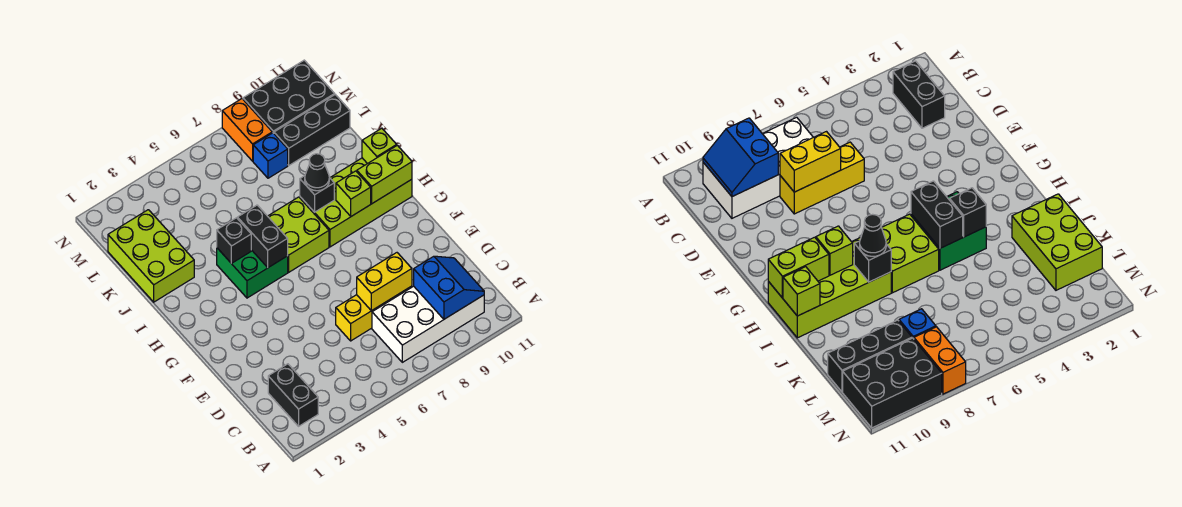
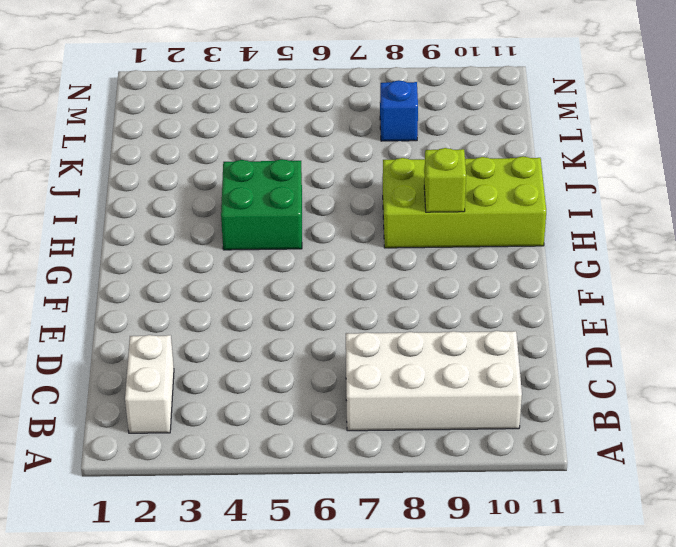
white 1x2 brick [125,335,174,433] -> black 1x2 brick [268,364,318,426]
none -> yellow 1x3 brick [336,286,412,341]
none -> lime 2x2 brick [268,197,329,272]
none -> lime 2x3 brick [108,210,194,302]

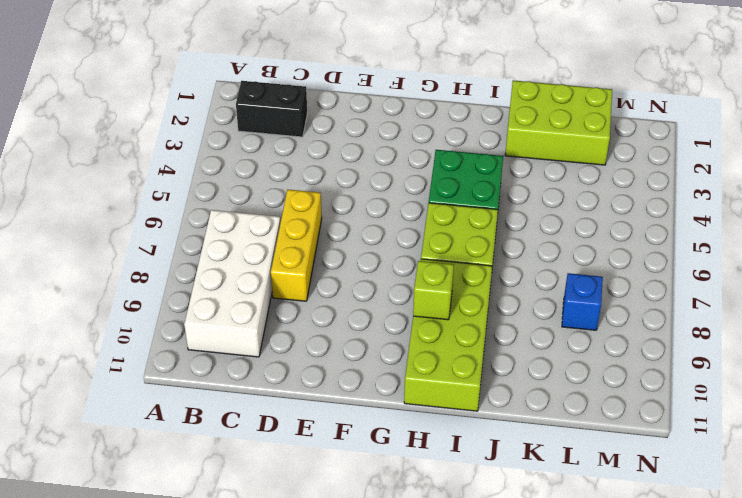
none -> black 1x3 brick [274,95,350,165]
none -> orange 1x2 brick [222,99,272,161]
none -> black 2x3 brick [243,60,335,133]

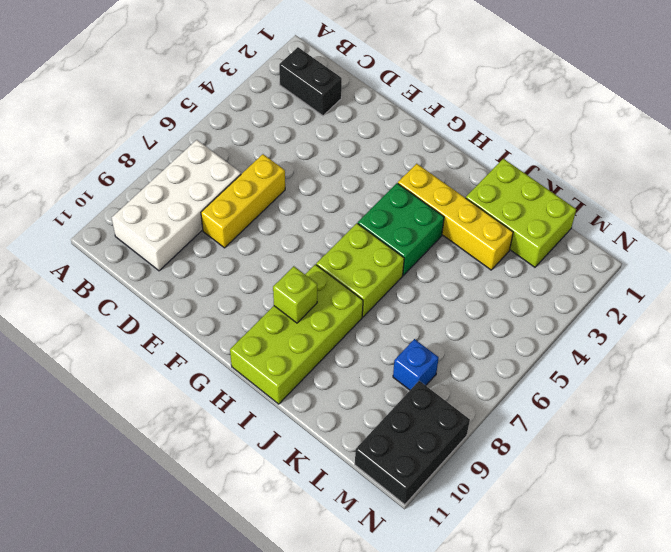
yellow 1x4 brick [398,164,513,270] -> none
none -> black 1x3 brick [274,95,350,165]
none -> orange 1x2 brick [222,99,272,161]
none -> blue 2x2 slope [414,256,484,319]

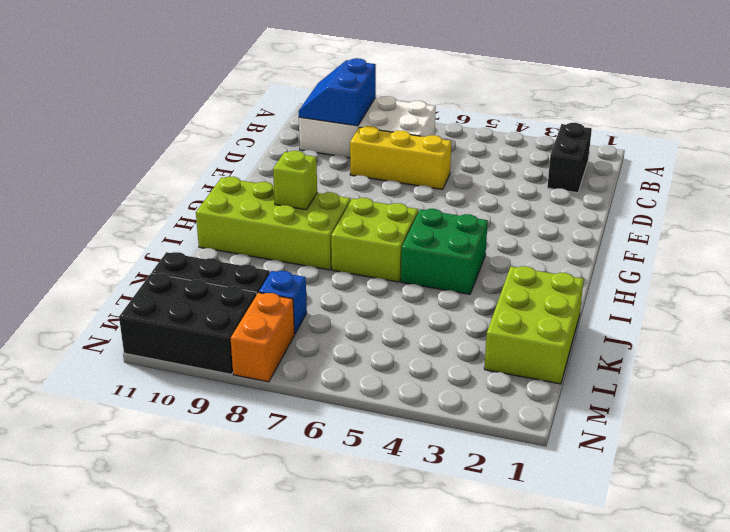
none -> yellow 1x2 brick [357,253,412,311]
none -> black 1x2 brick [237,205,288,268]
none -> lime 1x2 brick [357,145,412,204]

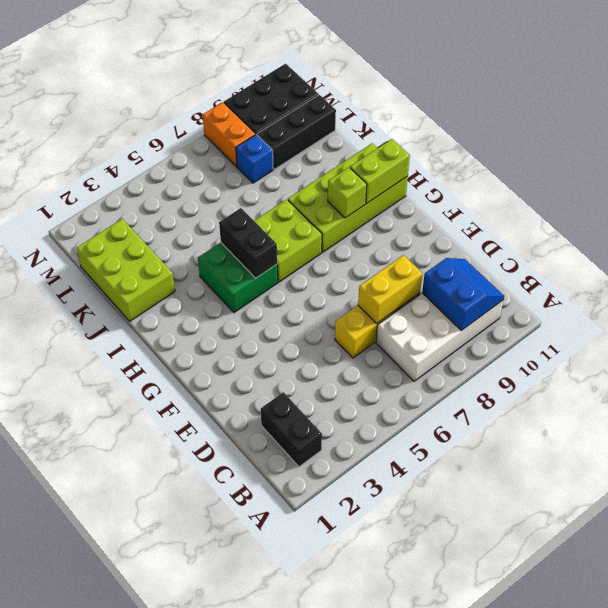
none -> black 1x1 brick [217,218,251,264]
none -> black 1x1 brick [300,176,334,212]
none -> lime 1x1 brick [362,128,397,164]

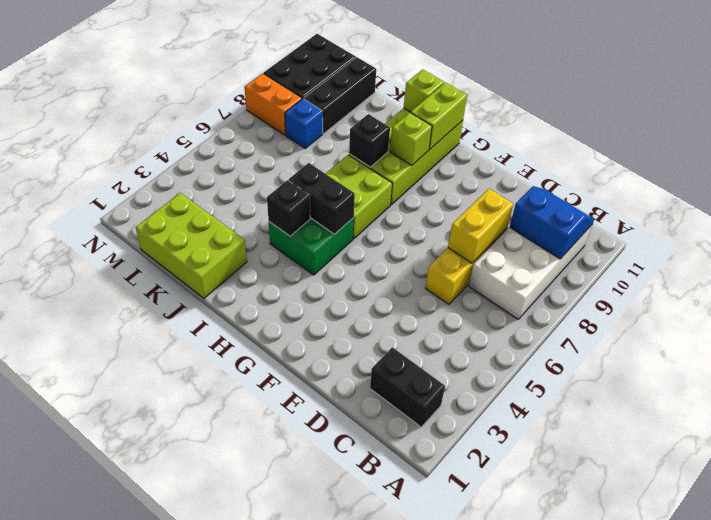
none -> black 1x1 cone [305,154,329,191]

